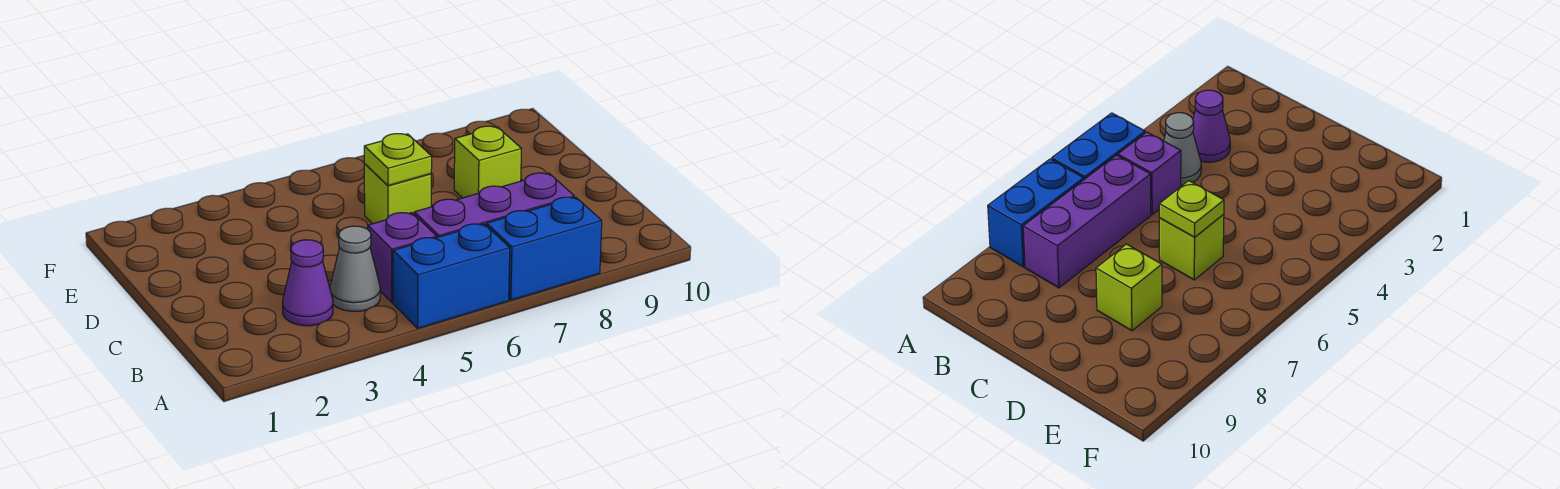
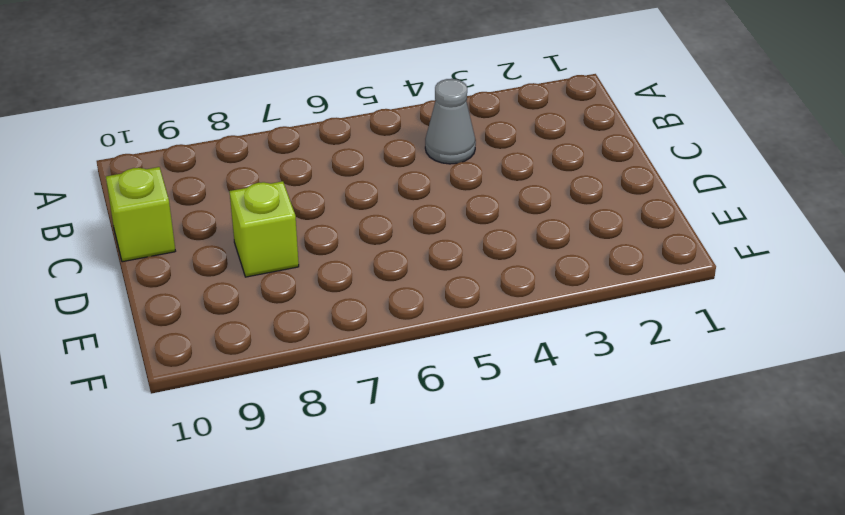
lime 1x1 brick [106,167,175,262] -> lime 1x1 brick moved to [364,164,431,224]
none -> blue 1x2 brick [393,224,510,329]
none -> blue 1x2 brick [487,197,602,300]

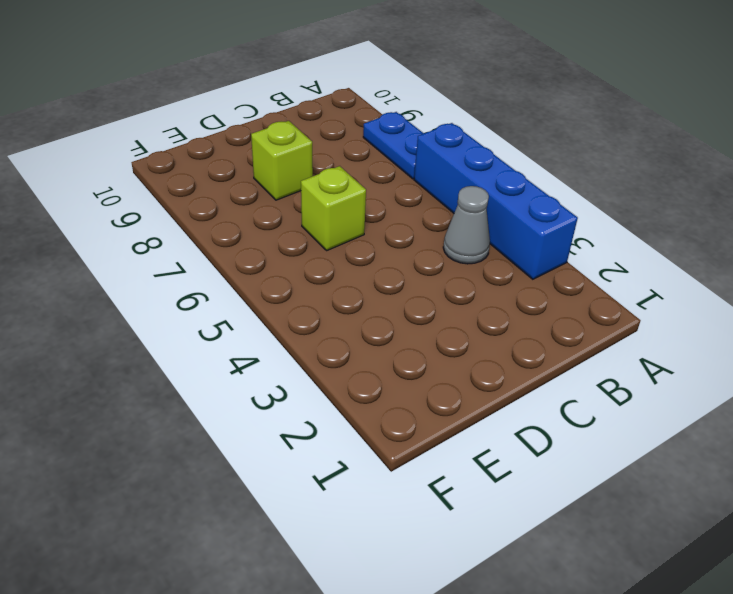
blue 1x4 brick [414,123,578,279] -> blue 1x2 brick [393,224,510,329]
blue 1x2 plate [363,112,424,179] -> blue 1x2 brick [487,197,602,300]
none -> purple 1x1 cone [283,240,333,326]
none -> purple 1x1 brick [368,213,437,302]

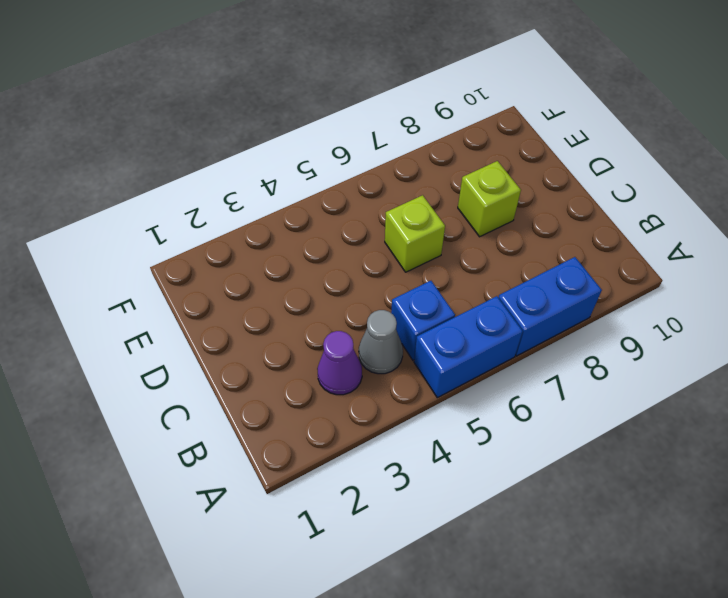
blue 1x1 brick [391,281,455,360] -> purple 1x1 brick [368,213,437,302]
none -> purple 1x3 brick [414,173,574,237]
none -> lime 1x1 plate [364,134,432,186]

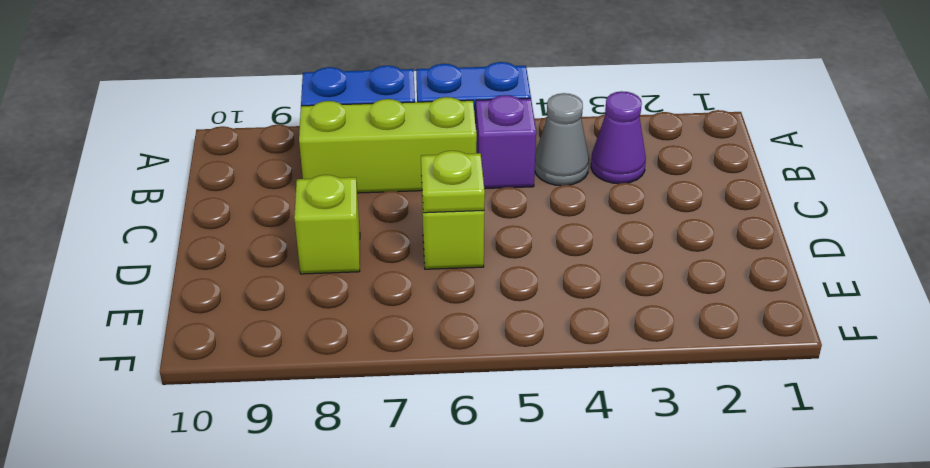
lime 1x3 brick [299,97,477,193] -> purple 1x3 brick [414,173,574,237]

